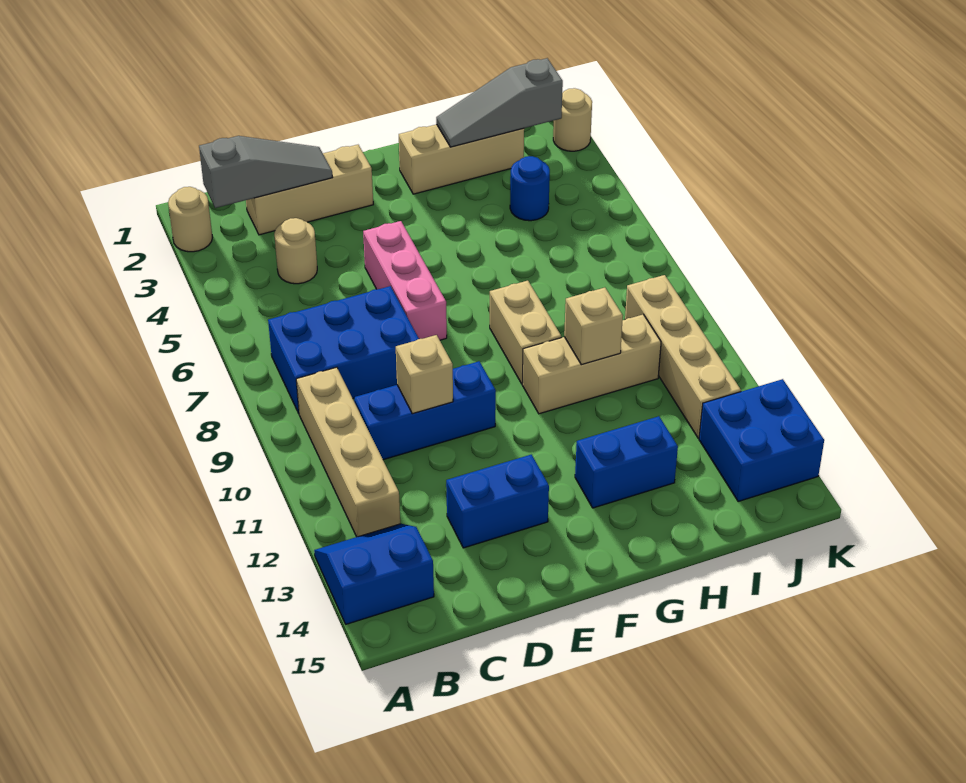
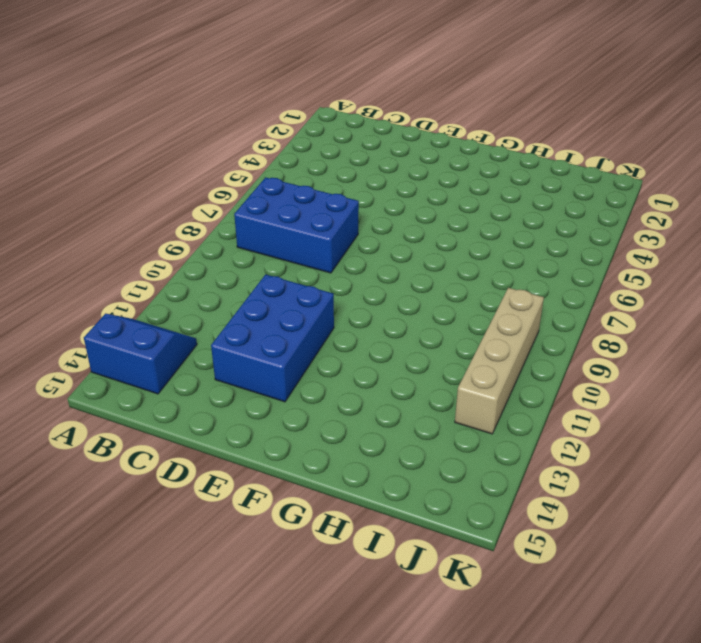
blue 2x3 brick [211,275,334,402] -> blue 1x2 brick [446,455,549,548]
none -> tan 1x1 round brick [168,187,212,252]
none -> tan 1x4 brick [296,367,400,537]
none -> tan 1x3 brick [246,145,373,235]

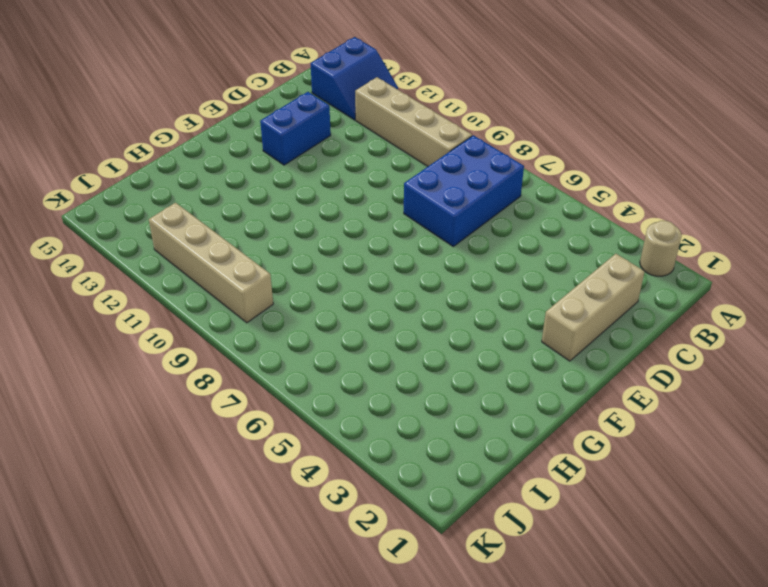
none -> tan 1x1 round brick [274,218,317,284]
none -> blue 1x3 brick [354,361,496,460]
none -> pink 1x3 brick [363,221,447,340]

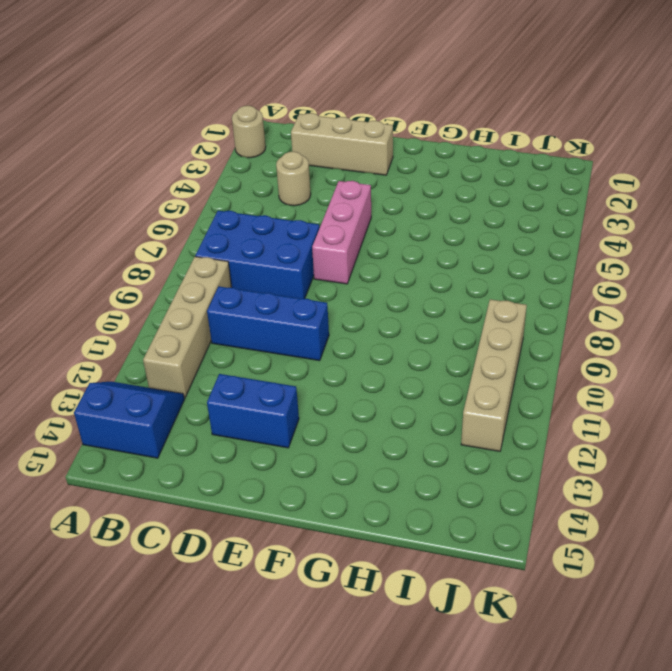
none -> tan 1x3 brick [399,124,524,194]
none -> tan 1x2 brick [490,281,561,384]
none -> tan 1x3 brick [522,315,661,414]

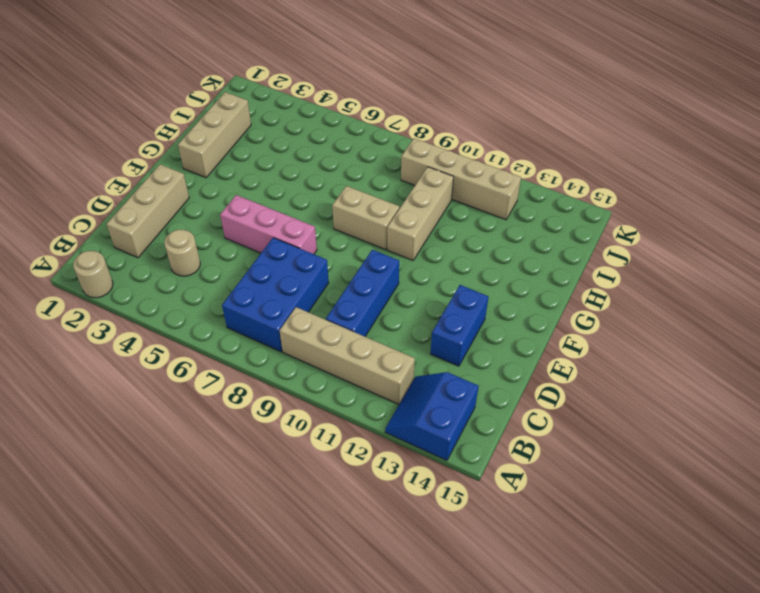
none -> blue 1x2 brick [575,416,678,508]
none -> blue 1x1 round brick [510,156,550,221]
none -> blue 2x2 brick [699,379,824,502]

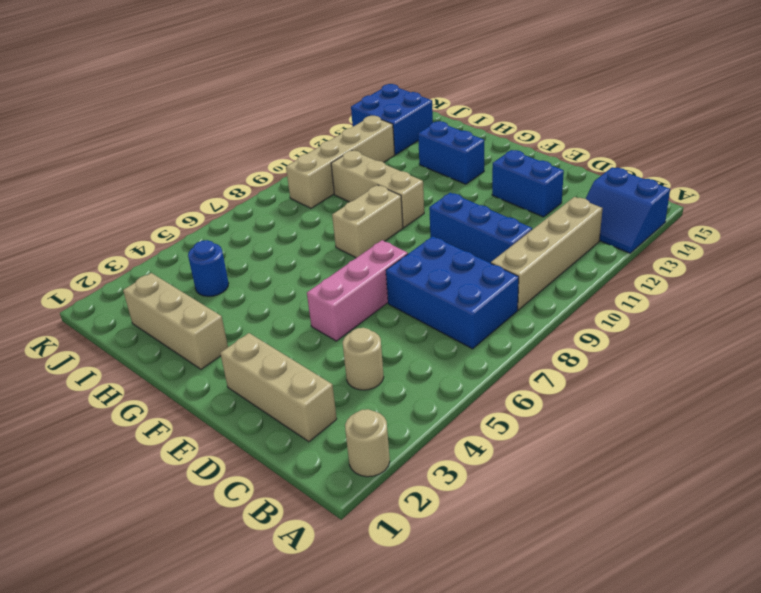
none -> tan 1x1 round brick [553,88,592,151]
none -> grey 1x3 slope [199,136,333,208]
none -> tan 1x1 brick [396,335,453,414]

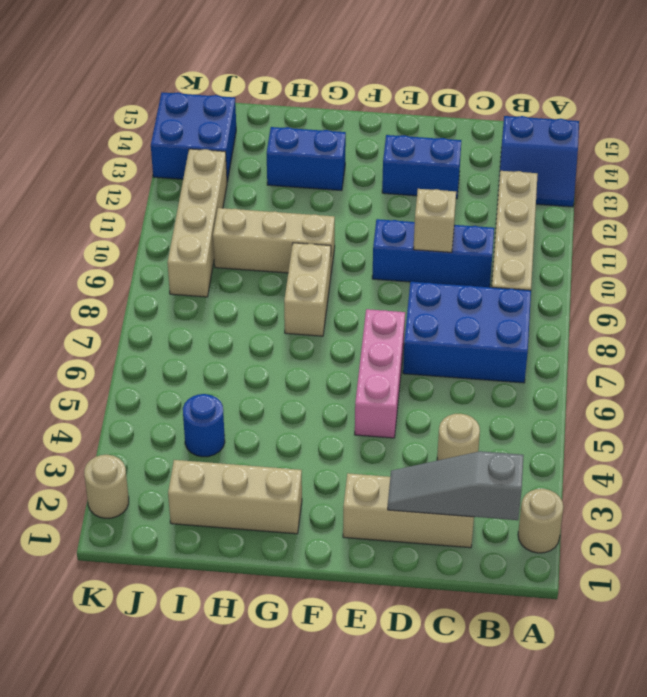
none -> grey 1x3 slope [436,58,563,147]
none -> tan 1x1 brick [564,288,623,365]

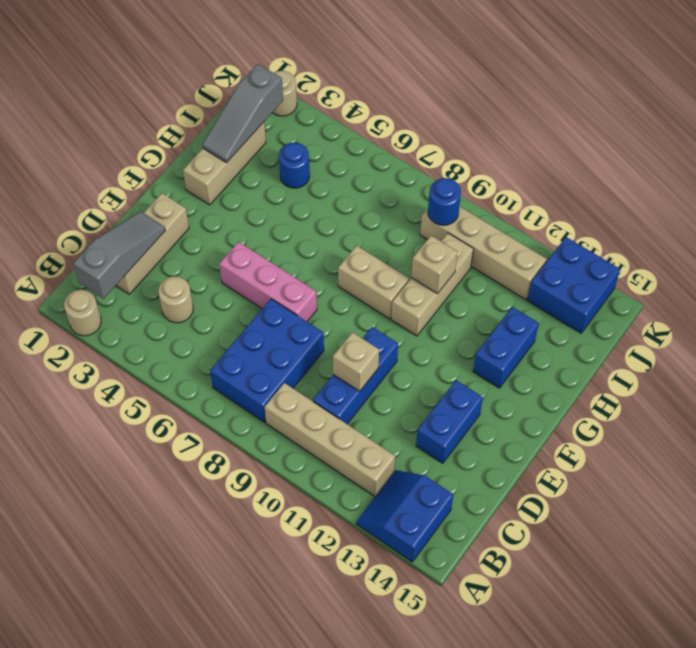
blue 1x1 round brick [428,178,461,225] -> none

